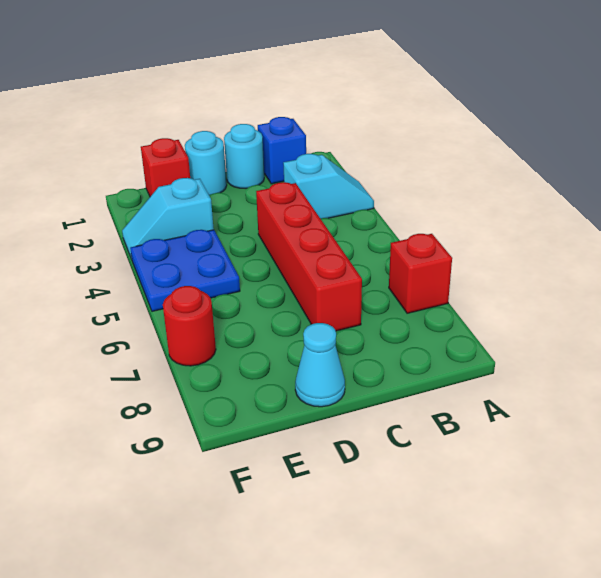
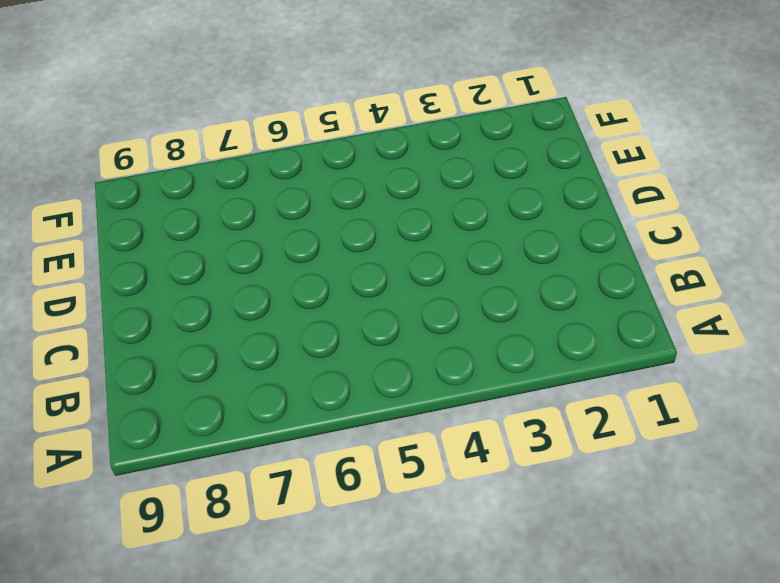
none -> cyan 1x2 slope [283,154,374,219]
none -> red 1x1 brick [389,234,452,313]

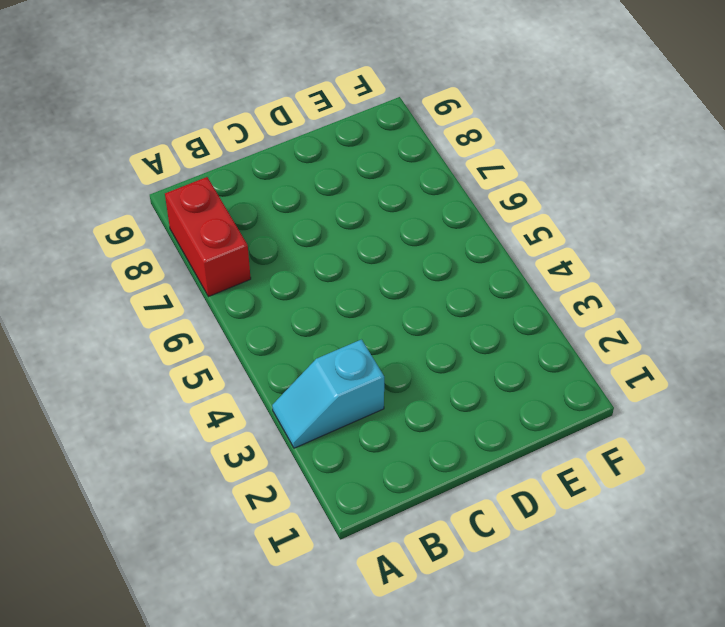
red 1x2 brick [165,177,251,297] -> red 1x1 brick [389,234,452,313]
none -> blue 1x1 brick [258,117,306,184]
none -> cyan 1x1 round brick [224,124,264,189]

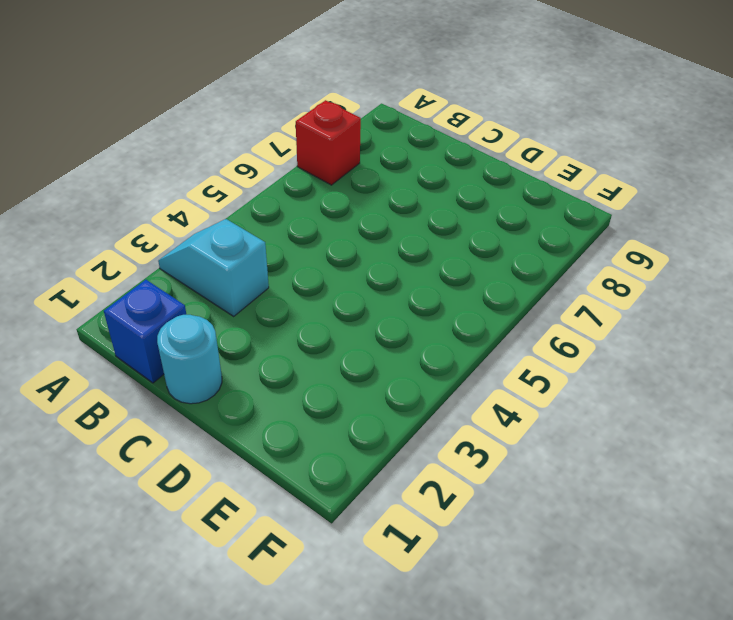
none -> red 1x4 brick [256,182,362,331]
none -> cyan 1x1 round brick [185,131,227,195]

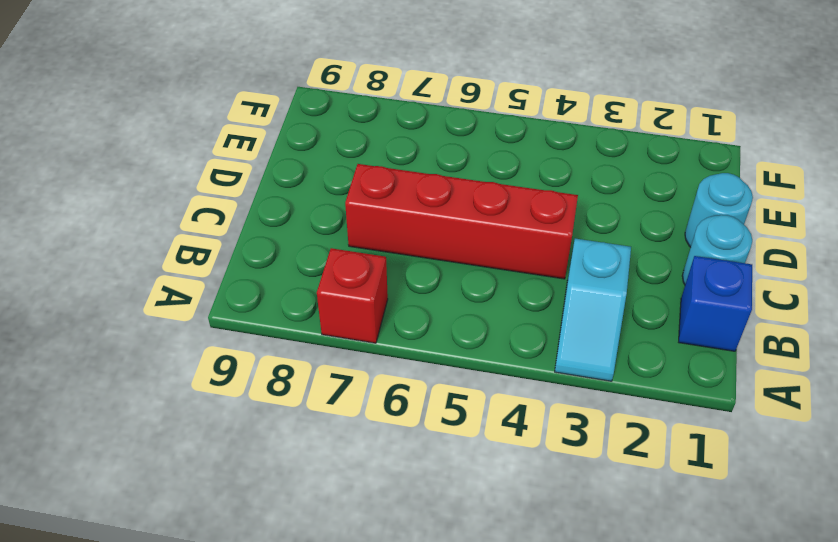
none -> cyan 1x1 cone [295,323,345,407]
none -> red 1x1 brick [141,138,190,196]

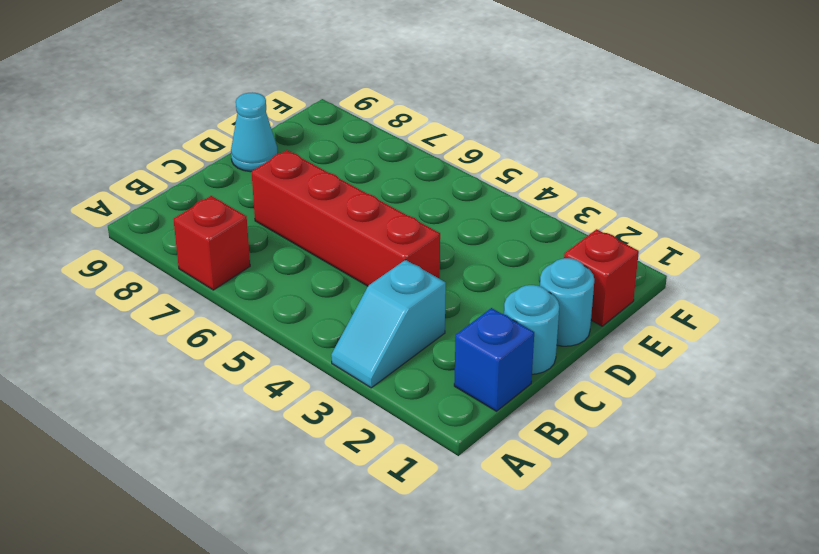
none -> cyan 1x2 slope [122,178,214,259]
none -> blue 2x2 plate [130,230,240,311]

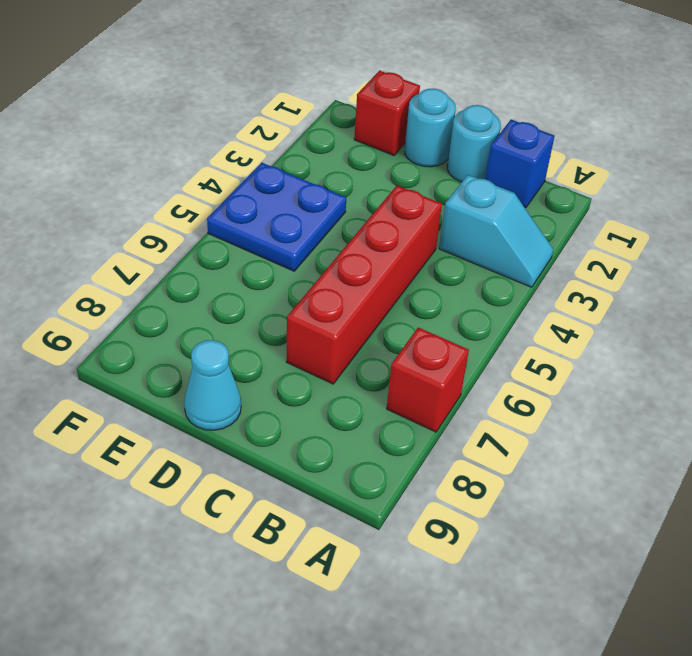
none -> cyan 1x2 slope [122,178,214,259]
none -> red 1x1 round brick [163,286,216,366]

